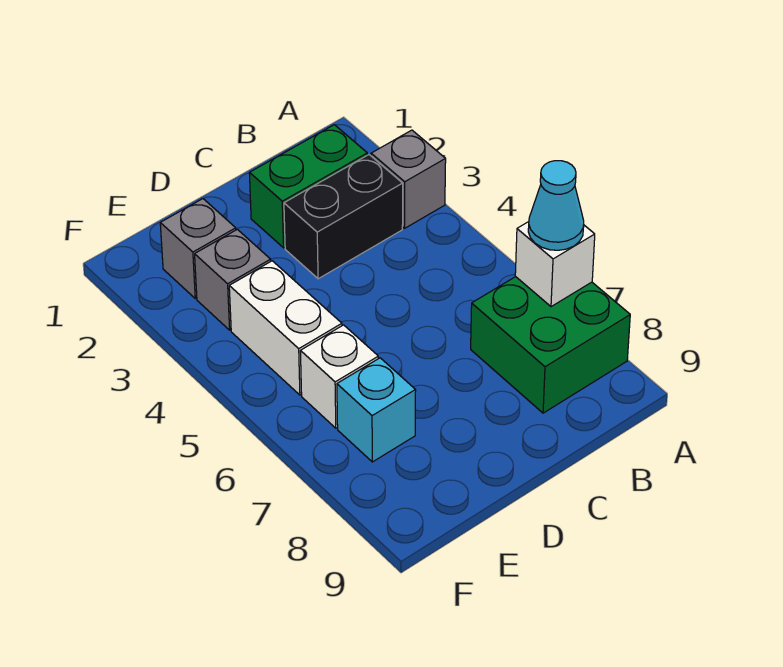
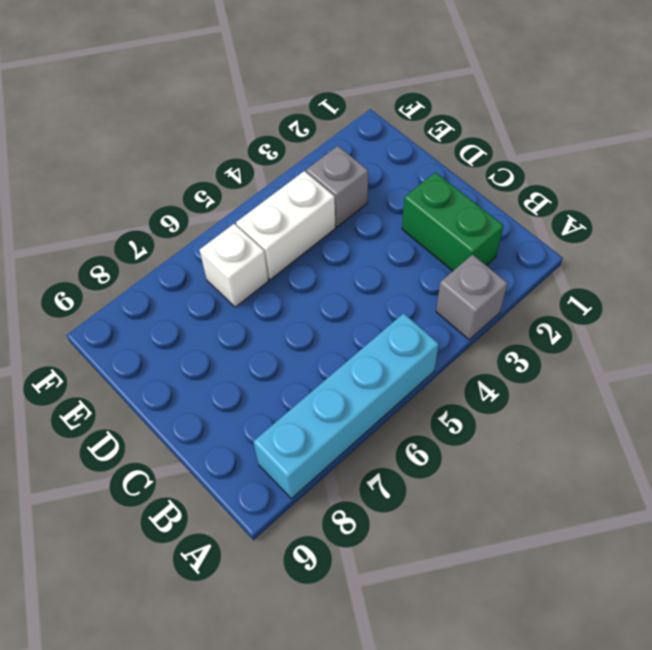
cyan 1x4 brick [253,313,439,499] -> green 2x2 brick [471,277,630,413]
none -> black 1x2 brick [284,155,403,279]
none -> grey 1x1 brick [160,199,236,299]

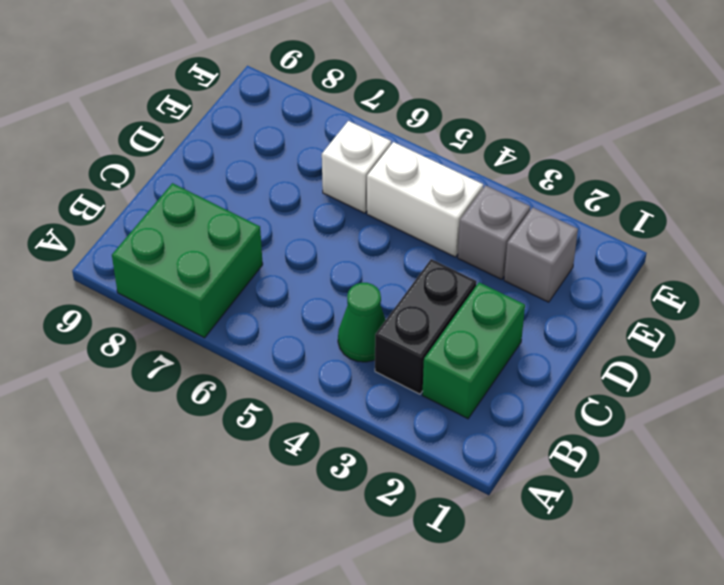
green 1x1 cone [338,283,386,362] -> none
none -> grey 1x1 brick [371,130,446,228]
none -> cyan 1x1 brick [337,358,416,462]

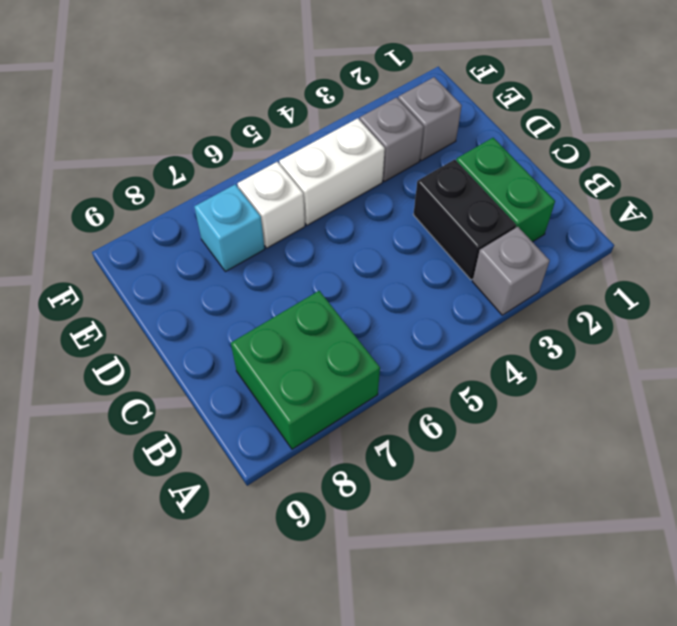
none -> white 1x1 brick [515,222,595,307]
none -> cyan 1x1 cone [528,161,584,250]

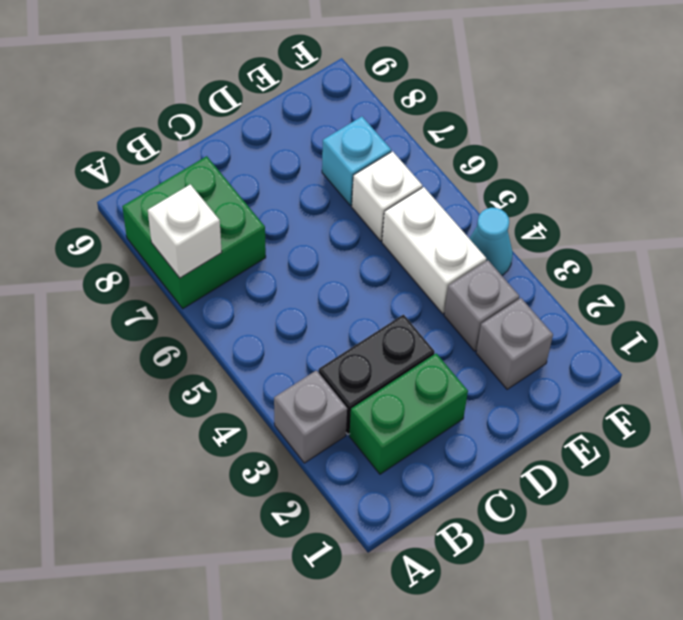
cyan 1x1 cone [469,208,513,275] -> cyan 1x1 cone moved to [528,161,584,250]

